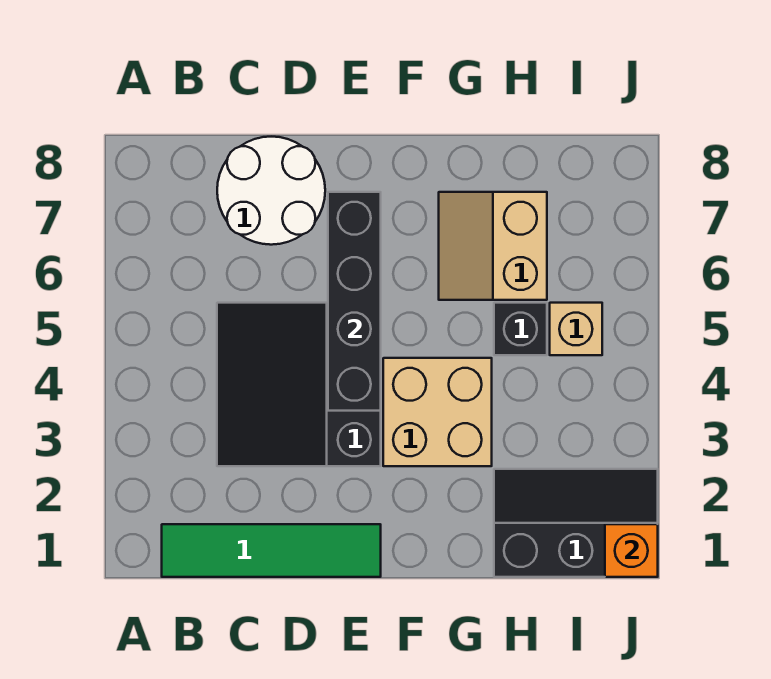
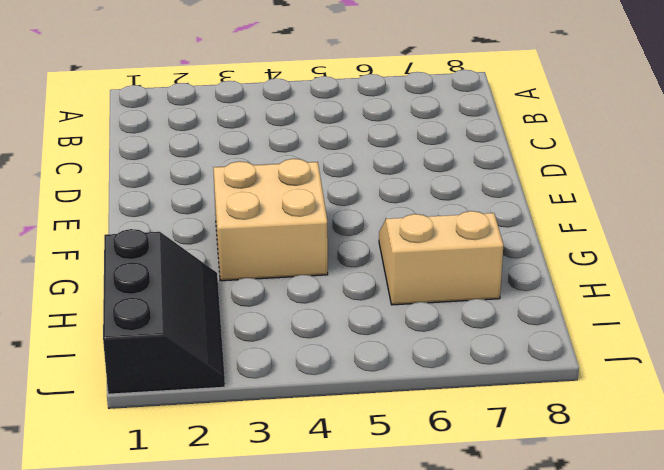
none -> green 1x4 tile [162,524,381,577]
none -> black 3x3 slope [217,303,381,466]

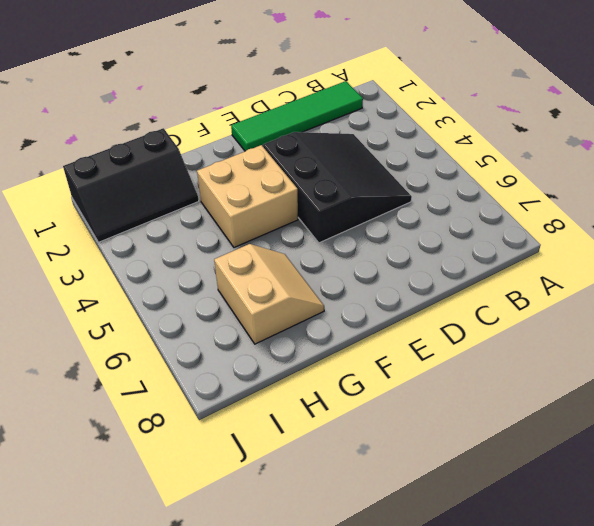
none -> white 2x2 round brick [217,137,325,245]
none -> black 1x1 brick [494,303,547,355]

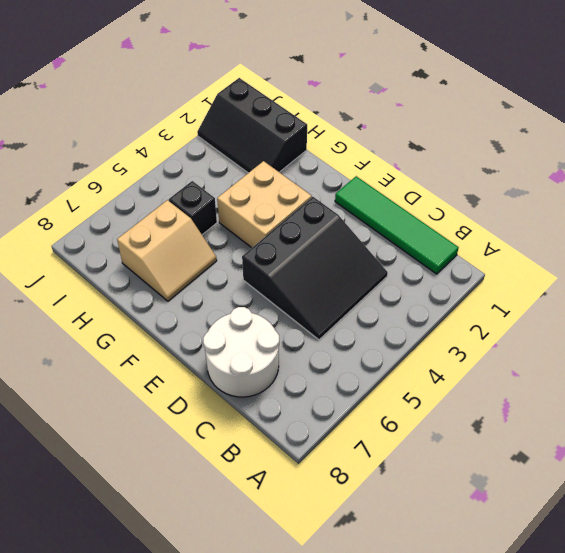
none -> tan 1x1 brick [550,303,602,355]
none -> black 1x4 brick [328,192,381,411]

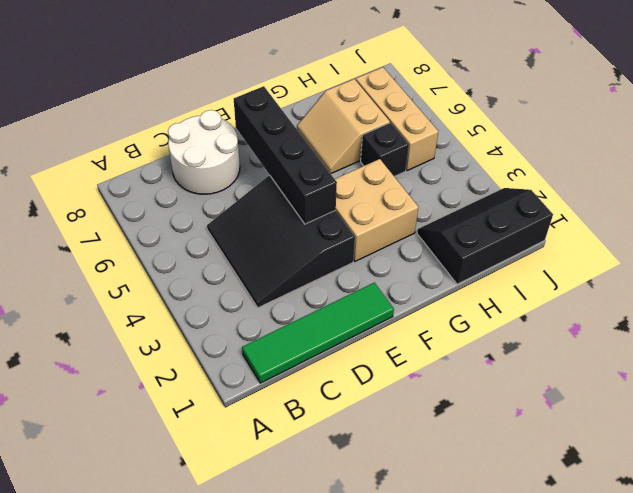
tan 1x3 brick [356,67,438,171] -> tan 1x1 brick [550,303,602,355]
none -> orange 1x1 brick [605,524,658,577]

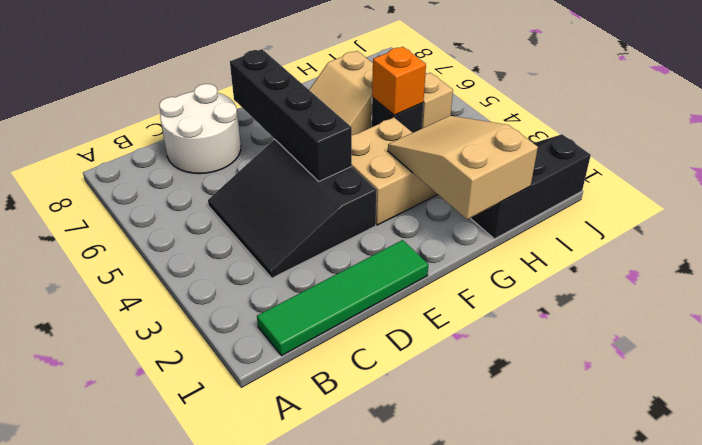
tan 2x3 slope [388,116,538,219] -> none
orange 1x1 brick [372,47,426,115] -> orange 1x1 brick moved to [605,524,658,577]

